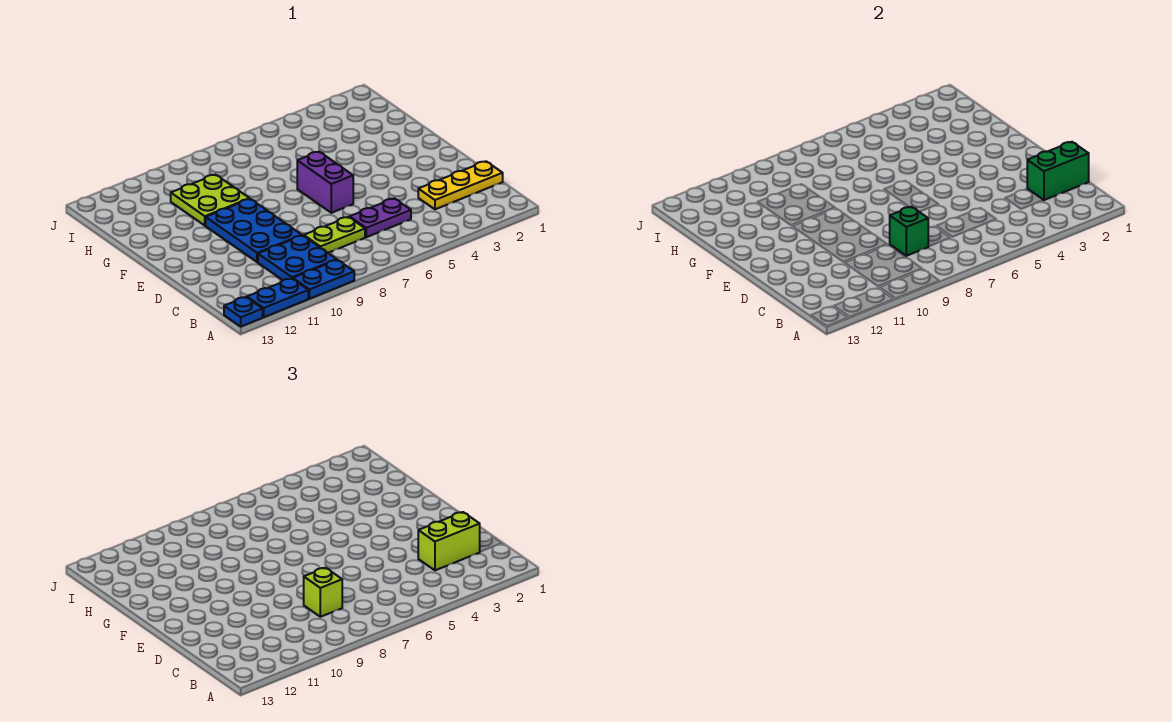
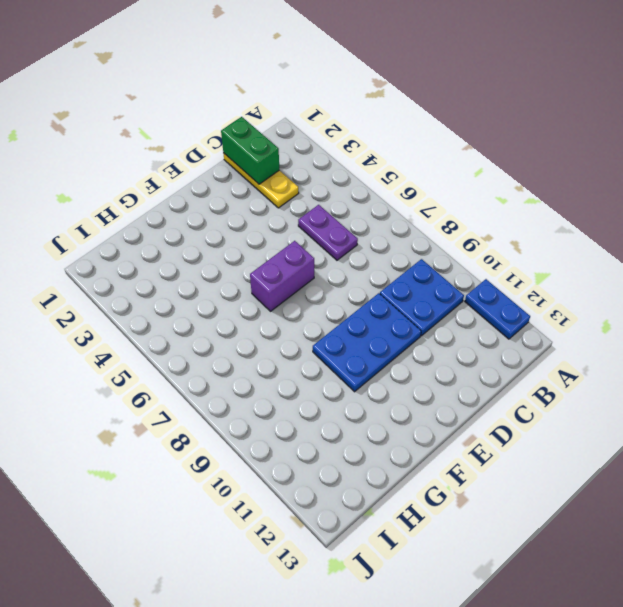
none -> blue 1x2 plate [293,260,354,299]
none -> blue 1x1 plate [224,297,263,326]
none -> lime 1x2 plate [304,217,365,253]

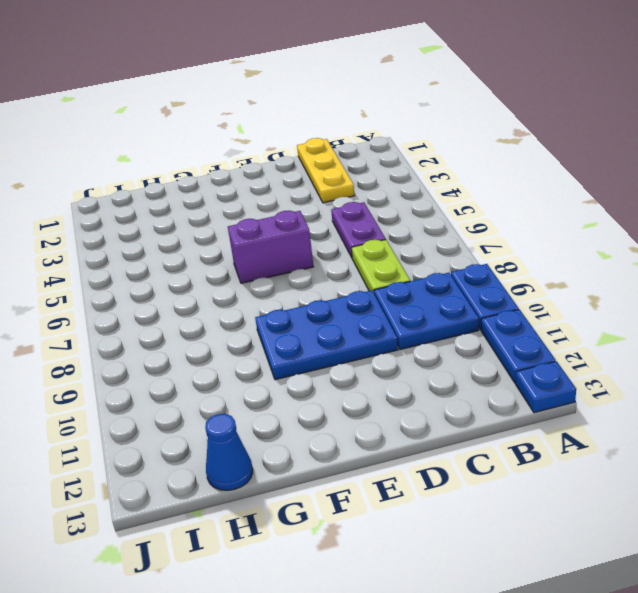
blue 1x1 cone [205,414,253,490] -> none
none -> lime 2x2 plate [171,175,250,226]
none -> green 1x2 brick [1027,142,1089,200]
none -> green 1x1 brick [890,207,928,256]

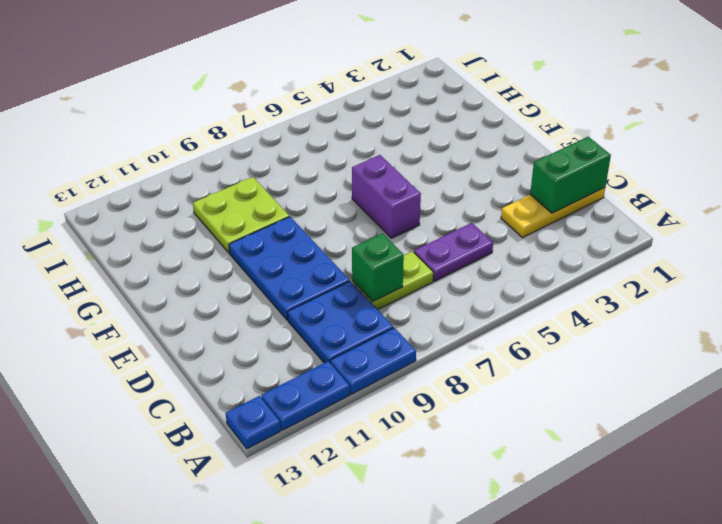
none -> lime 1x2 brick [418,512,480,570]
none -> lime 1x1 brick [304,568,342,617]

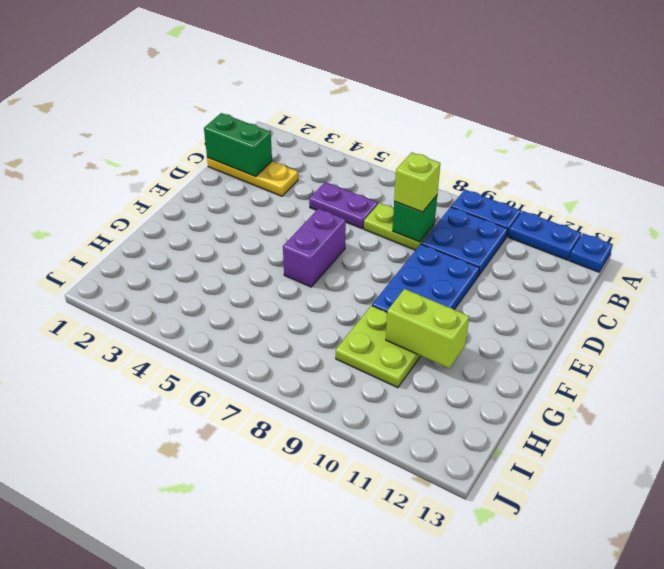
lime 1x2 brick [386,289,469,368] -> lime 1x2 brick moved to [418,512,480,570]

